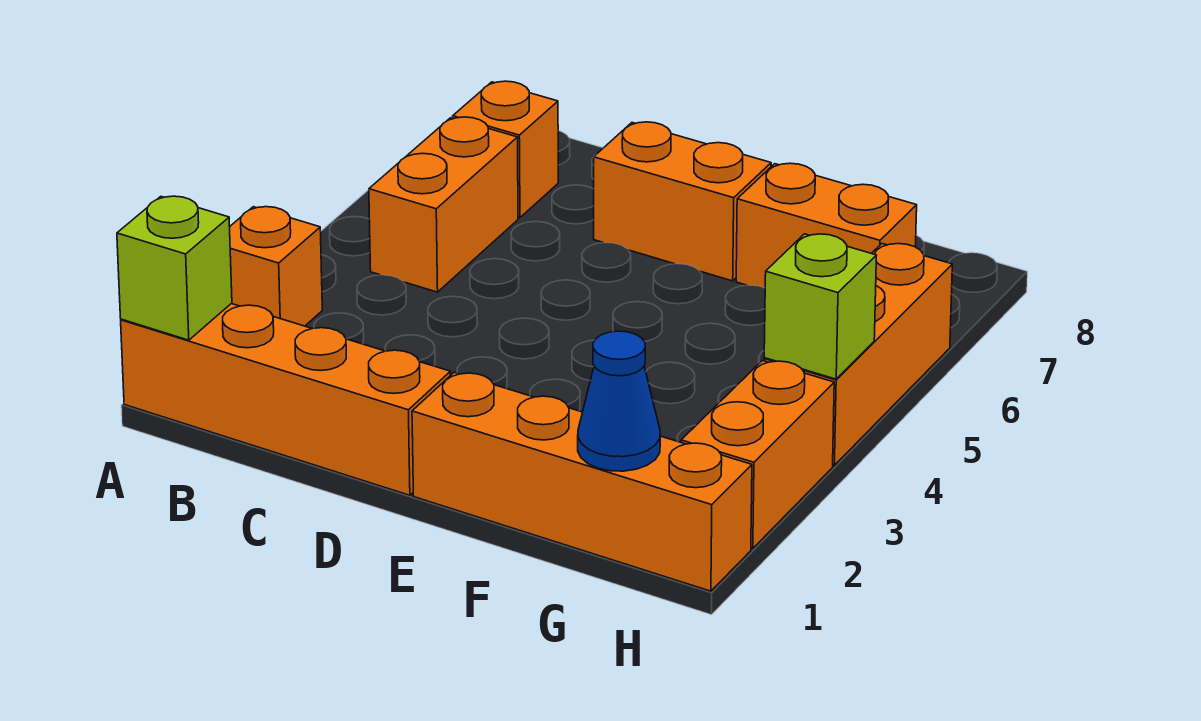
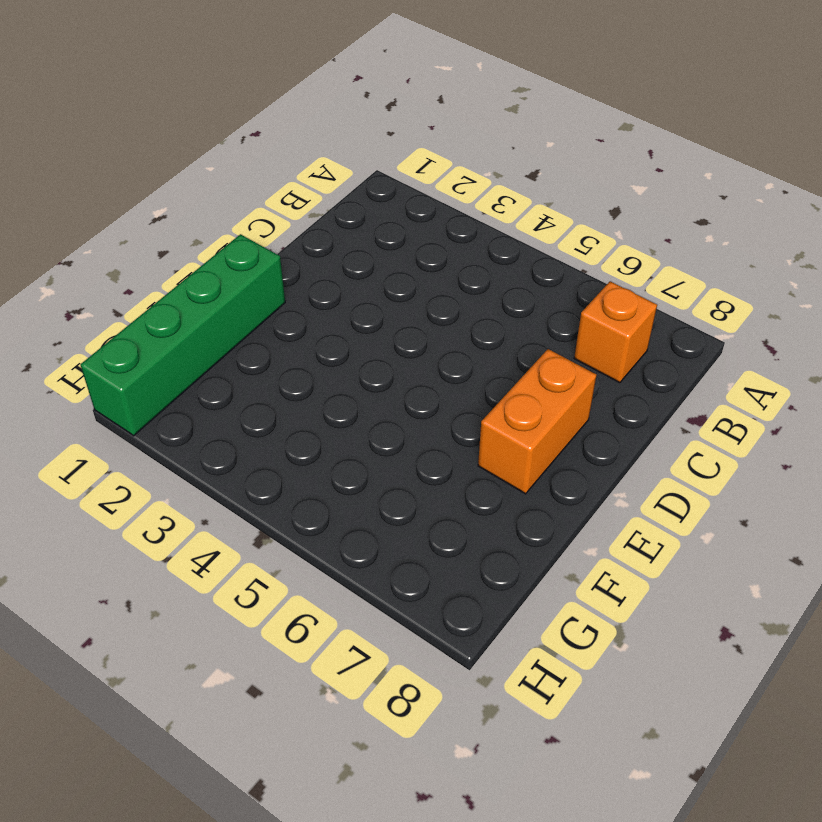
green 1x4 brick [80,234,285,436] -> orange 1x4 brick [412,373,752,591]
none -> orange 1x4 brick [121,304,451,495]
none -> orange 1x1 brick [230,207,322,326]
none -> orange 1x2 brick [369,117,518,292]

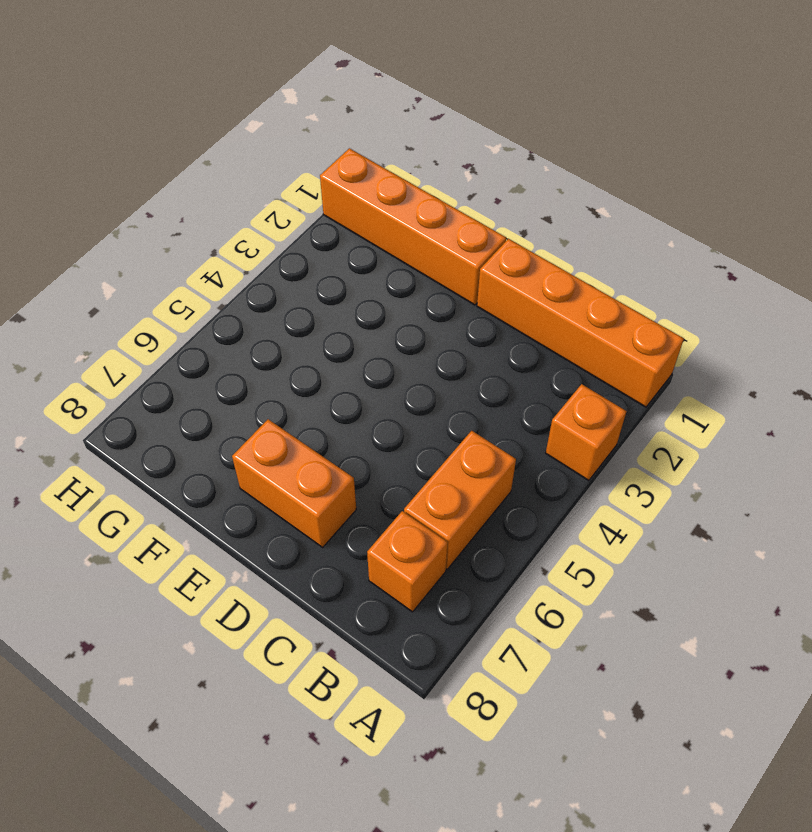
none -> orange 1x2 brick [736,163,917,288]
none -> orange 1x2 brick [681,361,834,549]
none -> orange 1x3 brick [764,244,952,465]

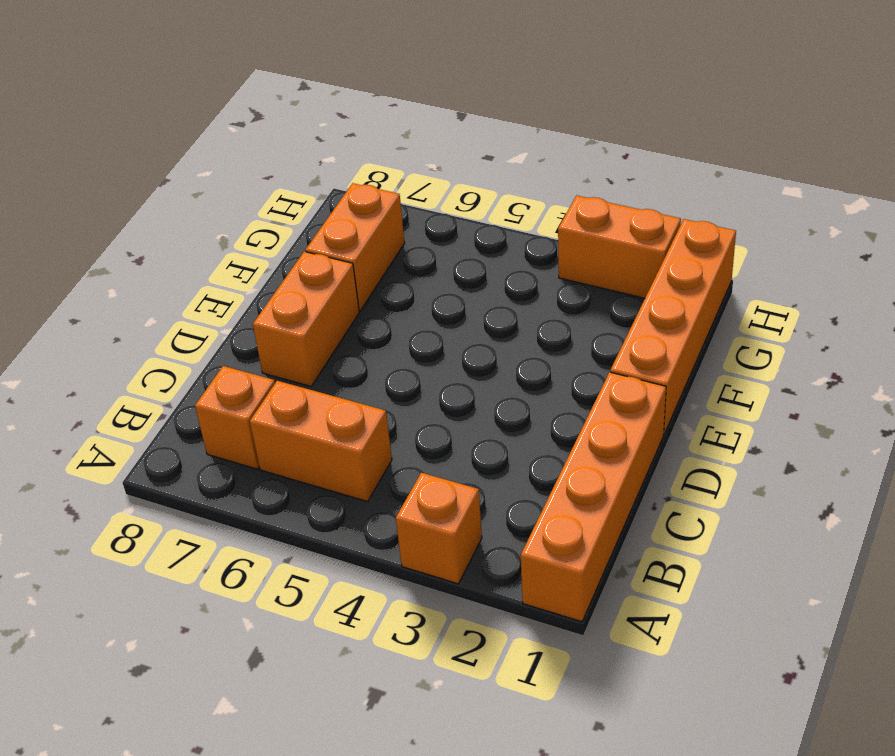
none -> orange 1x3 brick [764,244,952,465]
none -> lime 1x1 brick [117,196,232,340]
none -> blue 1x1 cone [578,331,660,471]

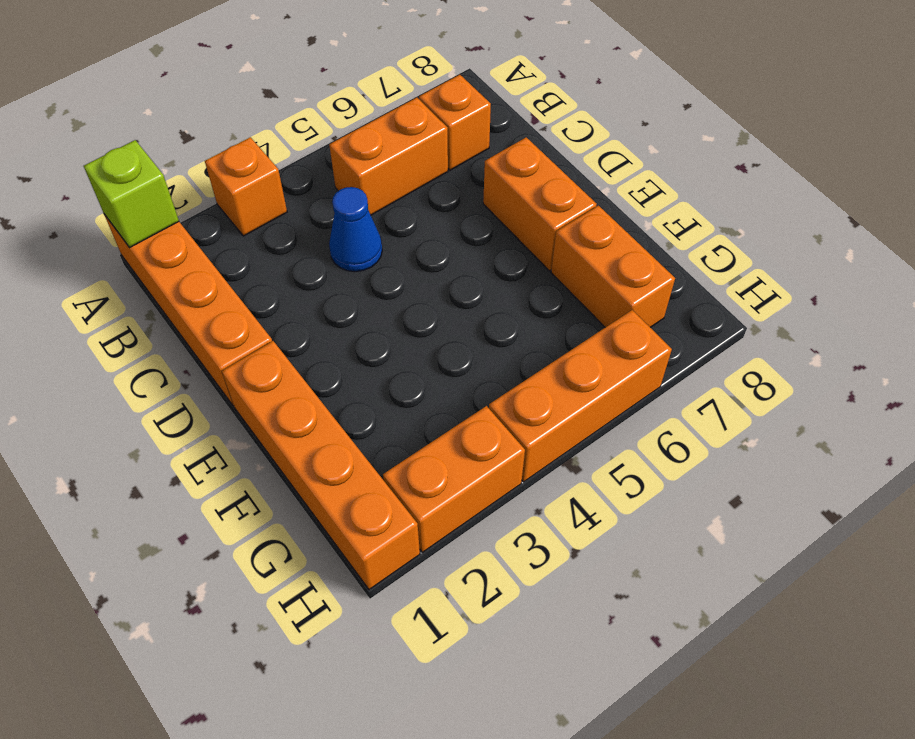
blue 1x1 cone [329,187,382,272] -> blue 1x1 cone moved to [578,331,660,471]
none -> lime 1x1 brick [764,234,876,379]

